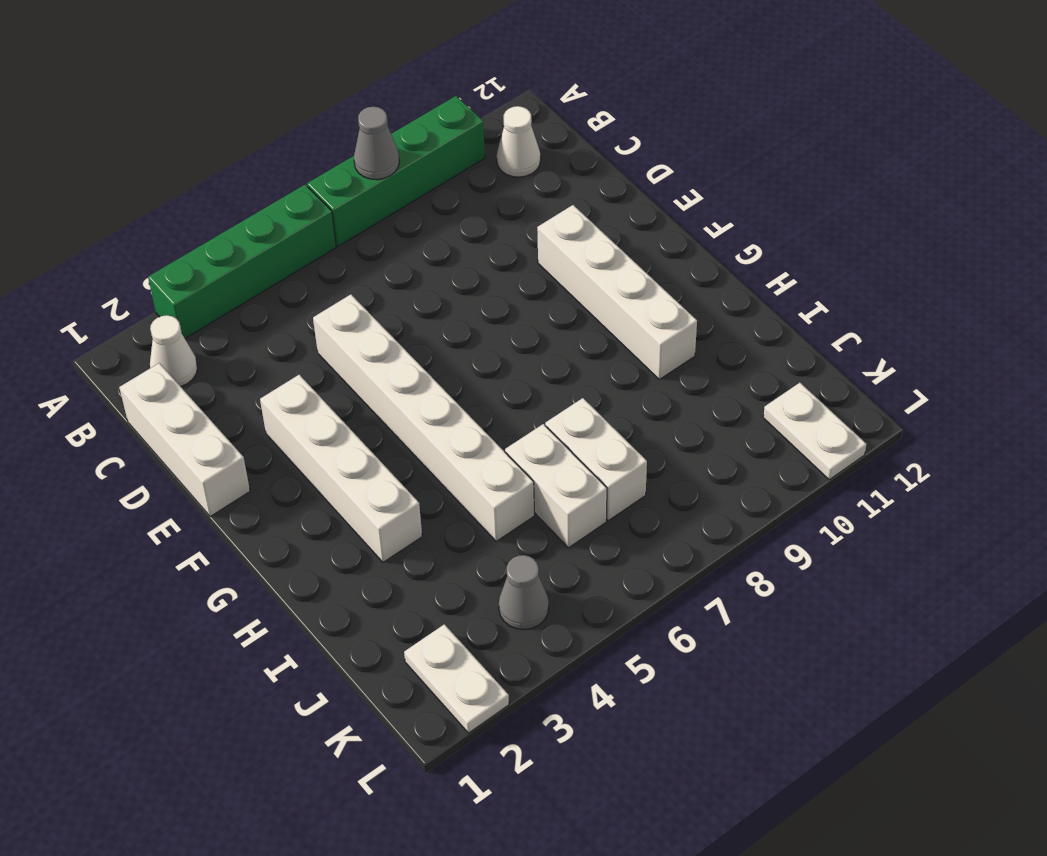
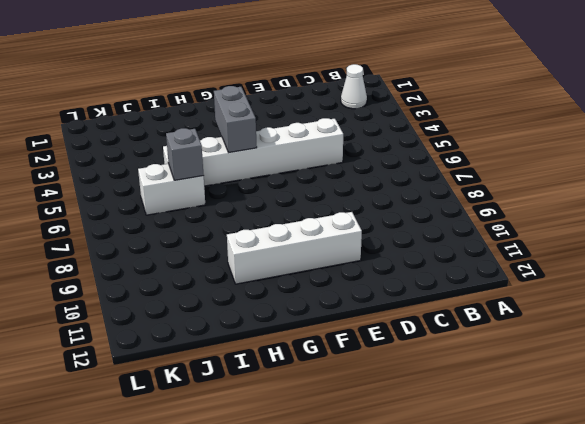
grey 1x2 brick [214,86,257,153] -> none
grey 1x1 brick [166,128,204,180] -> none
none -> green 1x4 brick [148,185,336,338]
none -> green 1x4 brick [307,96,485,246]
none -> white 1x1 cone [497,106,541,177]

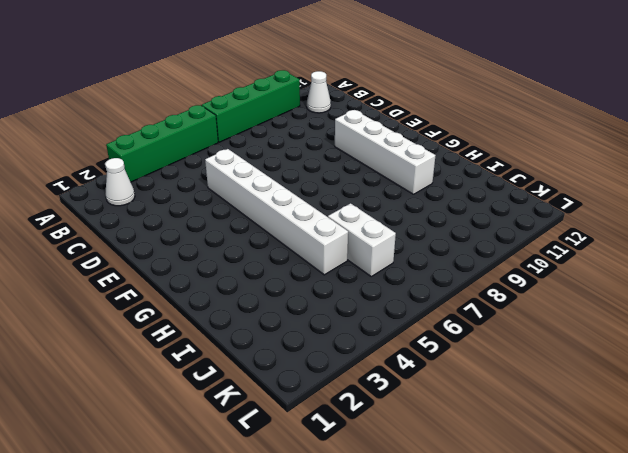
none -> white 1x3 brick [119,363,250,517]
none -> white 1x4 brick [260,375,422,562]
none -> white 1x2 brick [545,398,647,521]

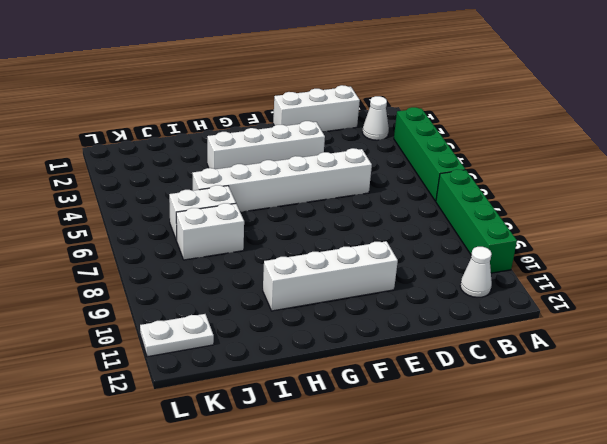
none -> white 1x2 plate [404,624,509,733]
none -> grey 1x1 cone [499,555,549,630]
none -> grey 1x1 cone [354,107,399,180]

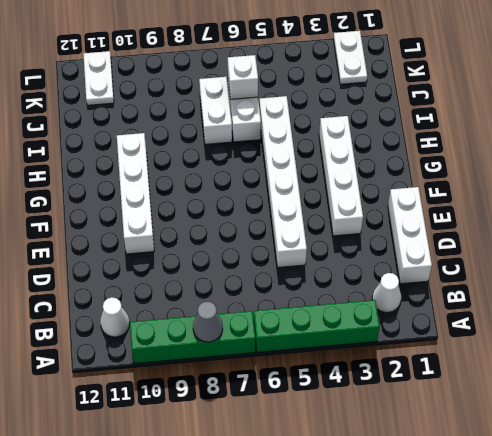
white 1x1 brick [228,55,258,99] -> none
none -> grey 1x1 cone [499,555,549,630]

